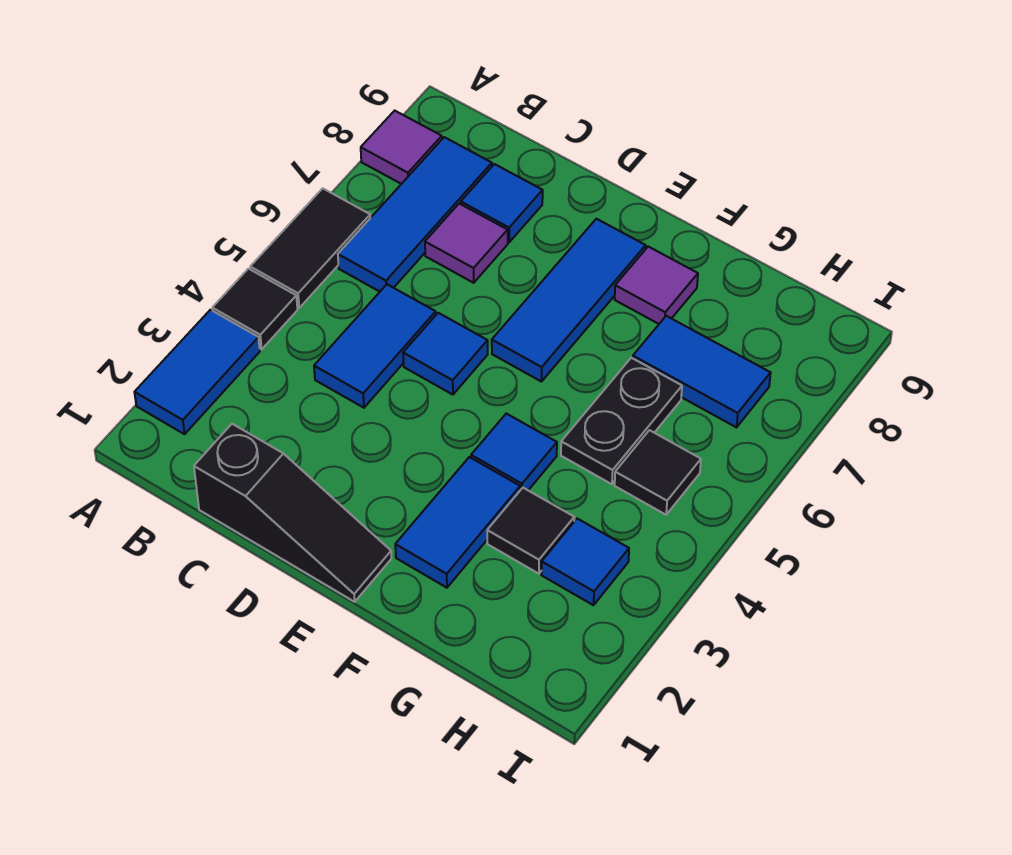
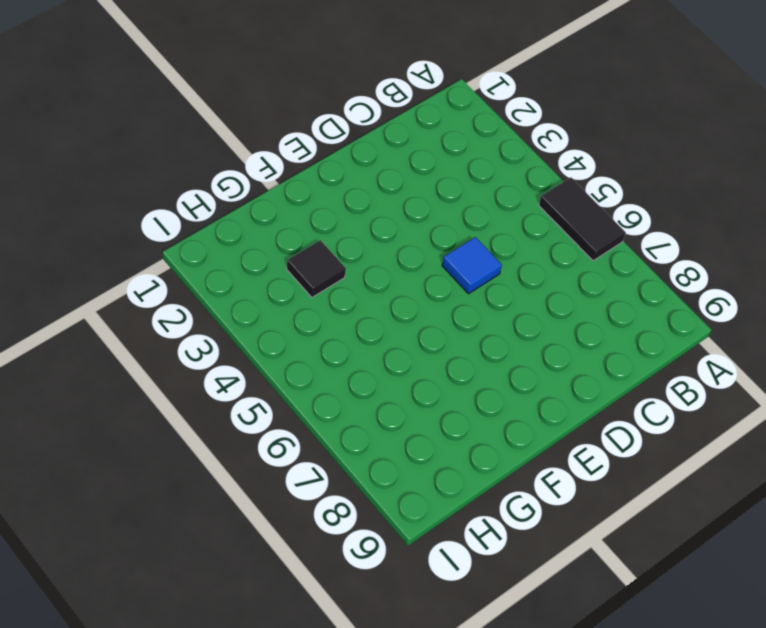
none -> blue 1x2 tile [134,310,260,434]
none -> black 1x1 tile [212,269,297,349]
none -> purple 1x1 tile [361,111,442,184]

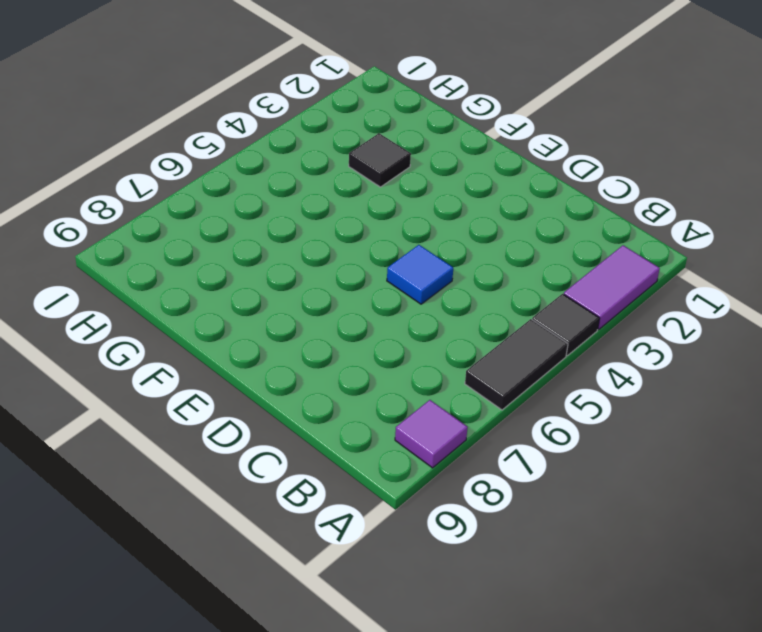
purple 1x2 tile [564,245,660,330] -> blue 1x2 tile [134,310,260,434]
none -> blue 1x3 tile [338,137,492,292]
none -> black 1x3 slope [194,424,391,602]
none -> blue 1x2 tile [314,284,436,408]

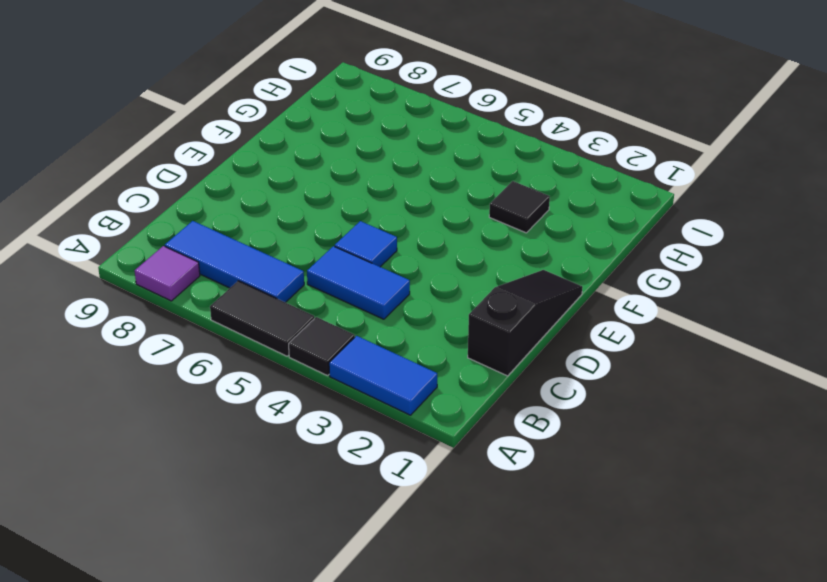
none -> purple 1x1 tile [425,204,508,283]
none -> blue 1x1 tile [461,164,543,242]
none -> blue 1x3 tile [492,219,646,382]

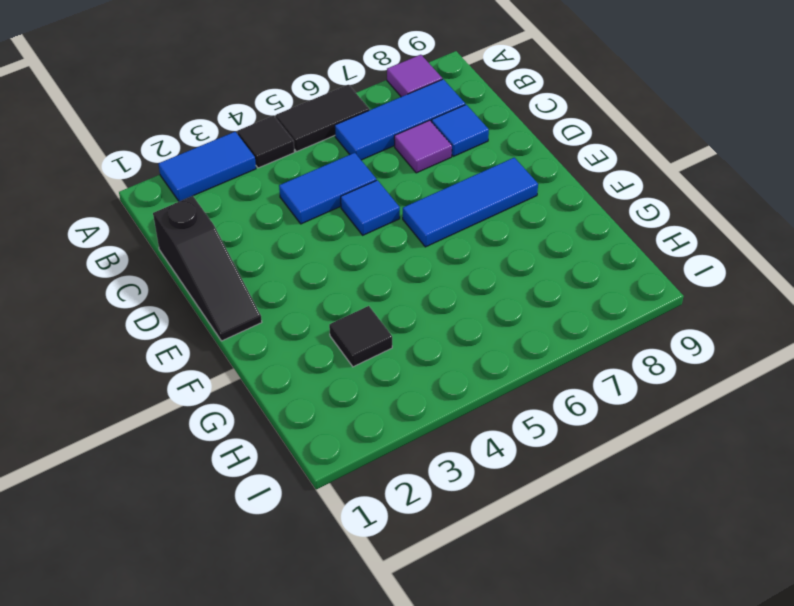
none -> blue 1x2 tile [395,457,520,588]
none -> blue 1x1 tile [471,414,557,490]
none -> purple 1x1 tile [615,247,698,324]

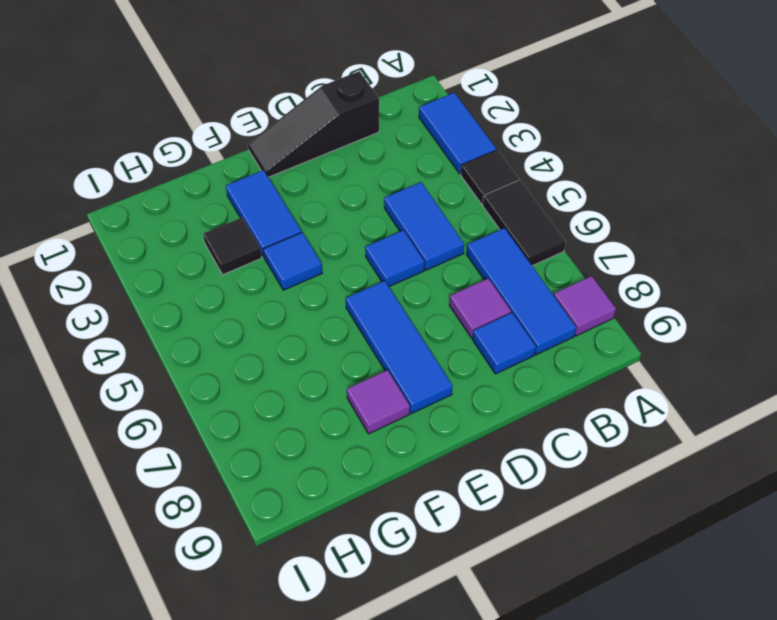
none -> black 1x2 plate [561,358,682,484]
none -> blue 1x2 tile [633,316,771,427]
none -> blue 1x1 tile [541,519,629,605]

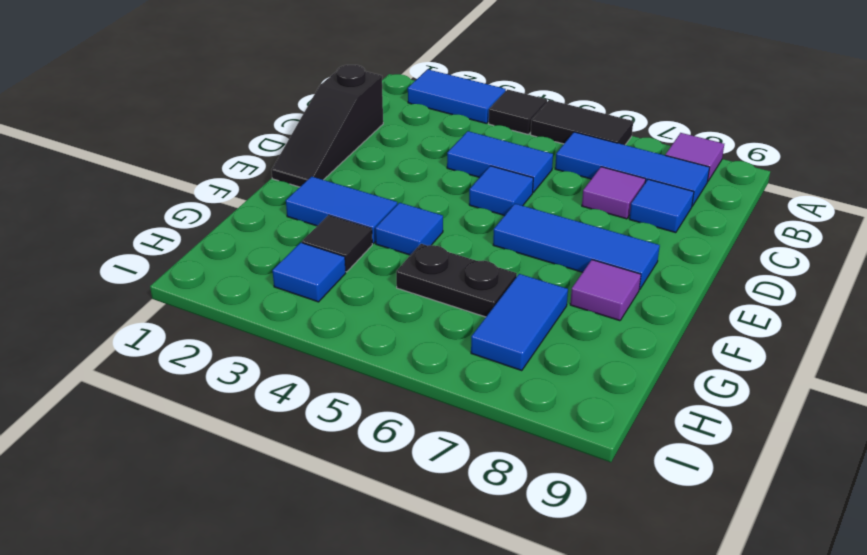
none -> black 1x1 tile [615,430,701,515]

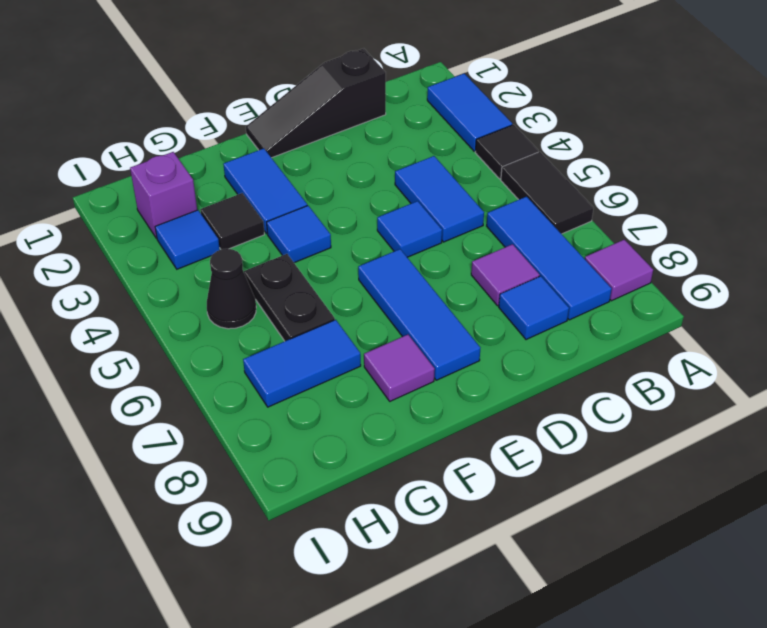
purple 1x1 brick [130,152,197,238] -> none
black 1x1 cone [207,249,256,329] -> black 1x1 tile [615,430,701,515]

